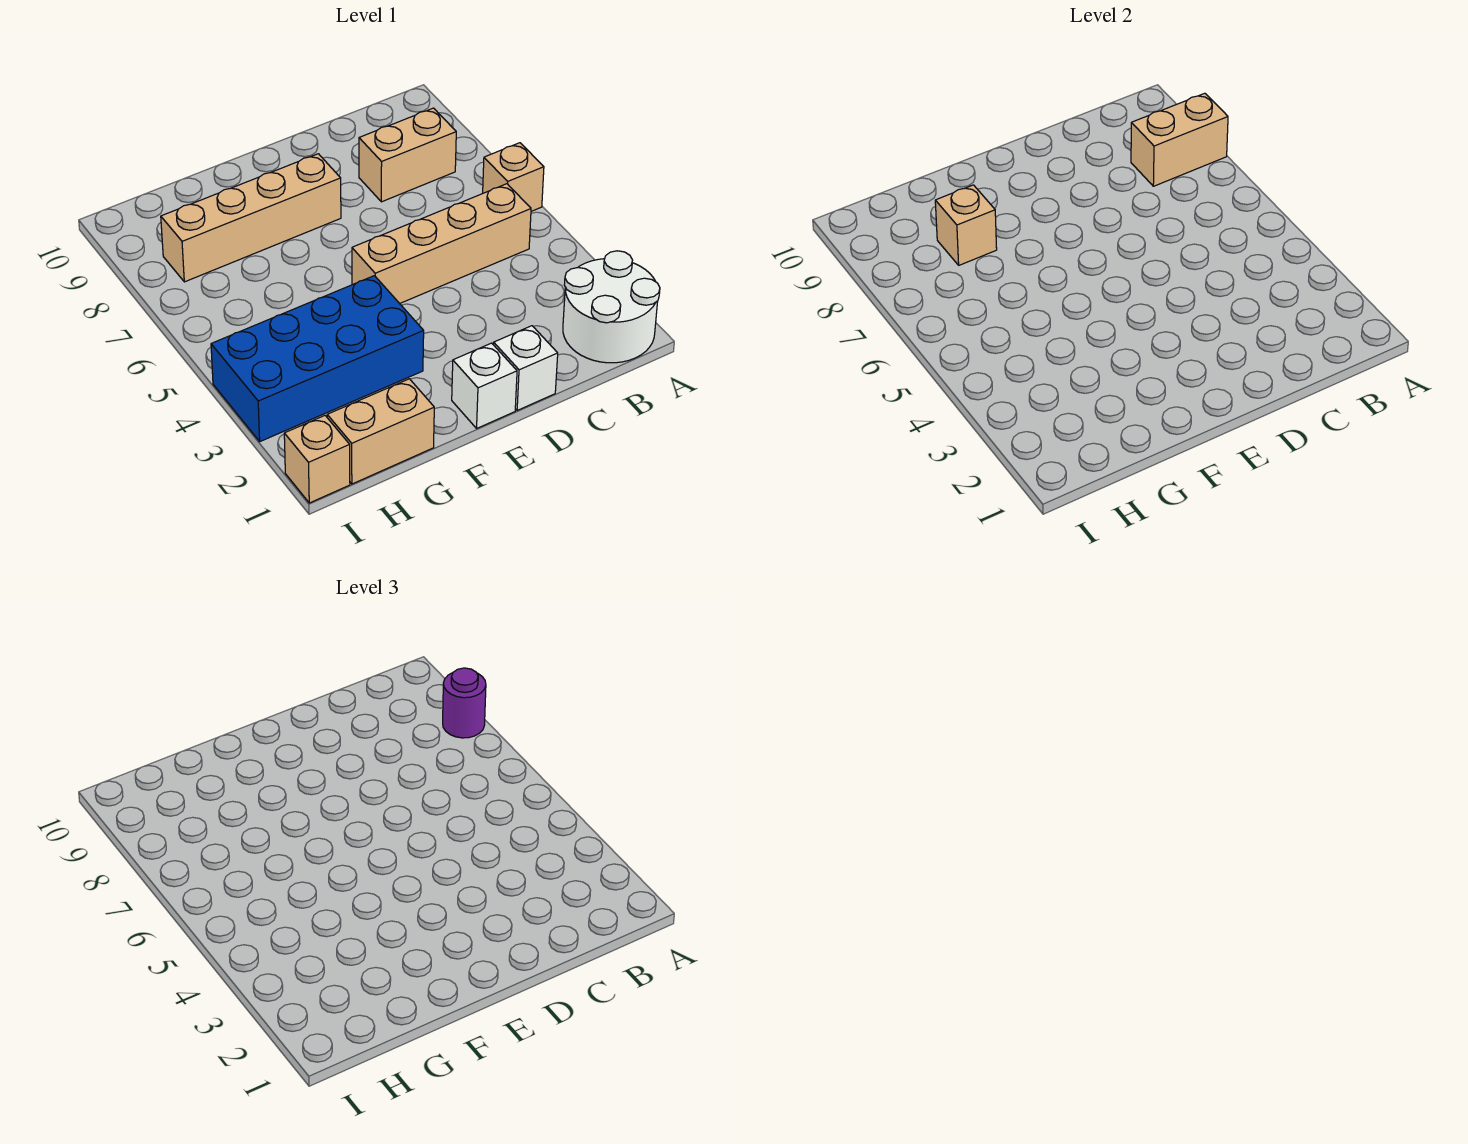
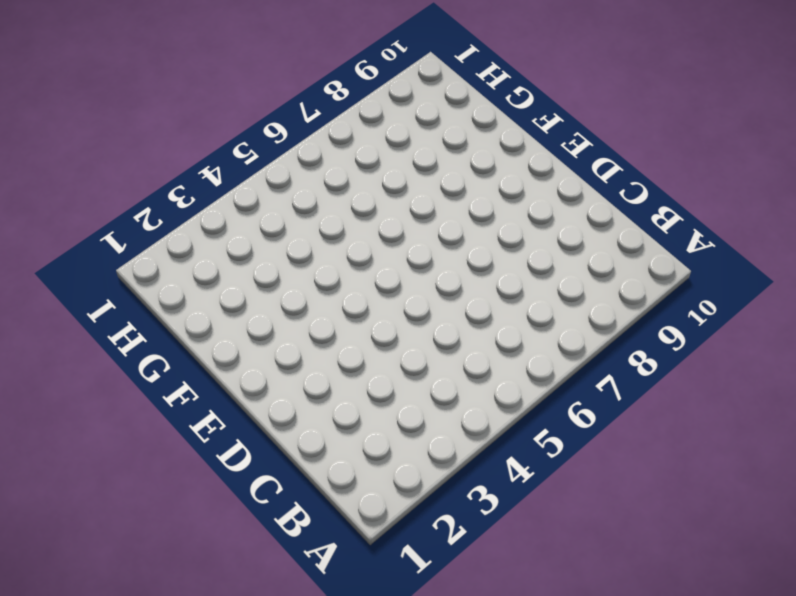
none -> white 2x2 round brick [563,251,660,363]
none -> tan 1x1 brick [483,143,544,211]
none -> tan 1x4 brick [352,184,531,303]

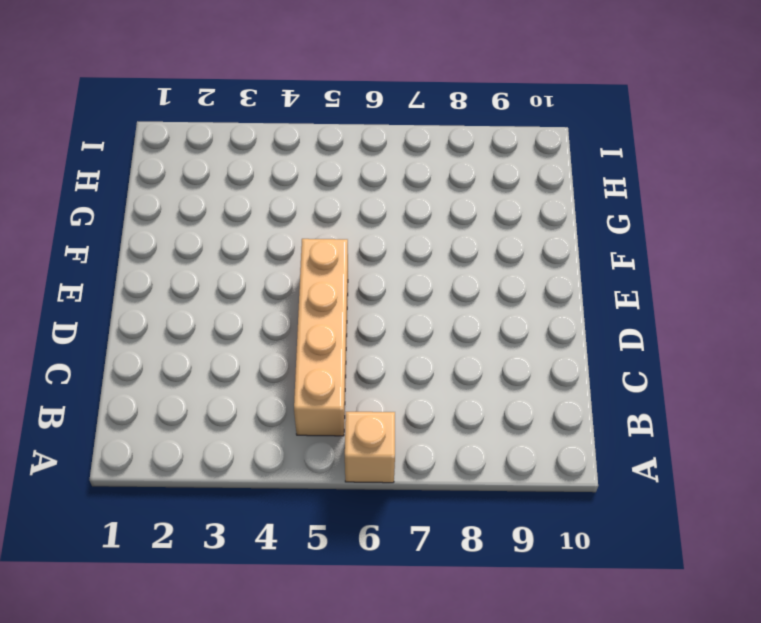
none -> white 2x2 round brick [563,251,660,363]
none -> tan 1x2 brick [359,108,456,202]
none -> white 1x1 brick [494,326,558,411]

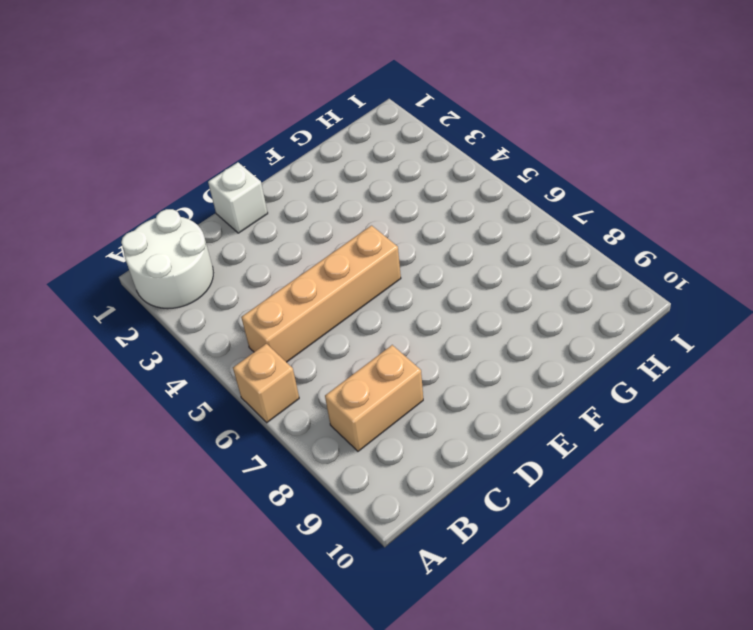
none -> white 1x1 brick [452,343,517,428]
none -> tan 1x4 brick [161,154,341,282]
none -> blue 2x4 brick [211,276,424,441]

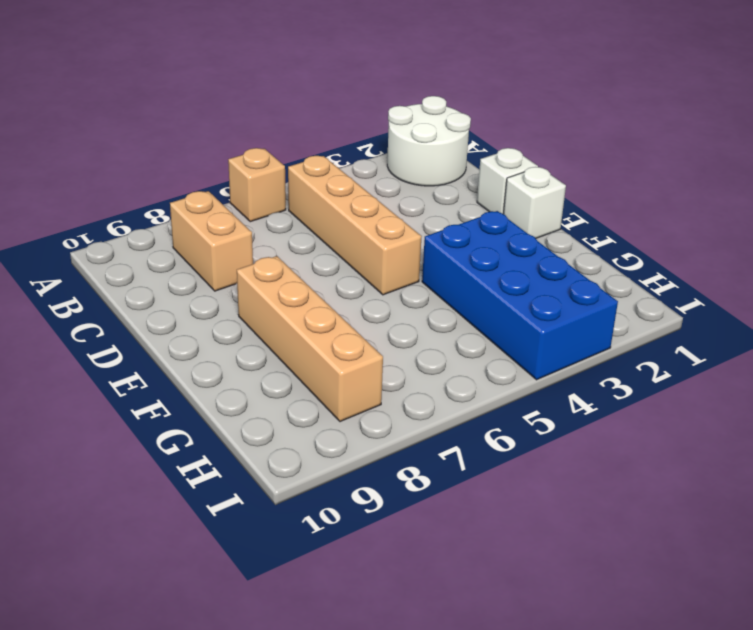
none -> tan 1x2 brick [327,379,434,484]
none -> tan 1x1 brick [284,416,350,503]
none -> tan 1x2 brick [1131,93,1228,186]

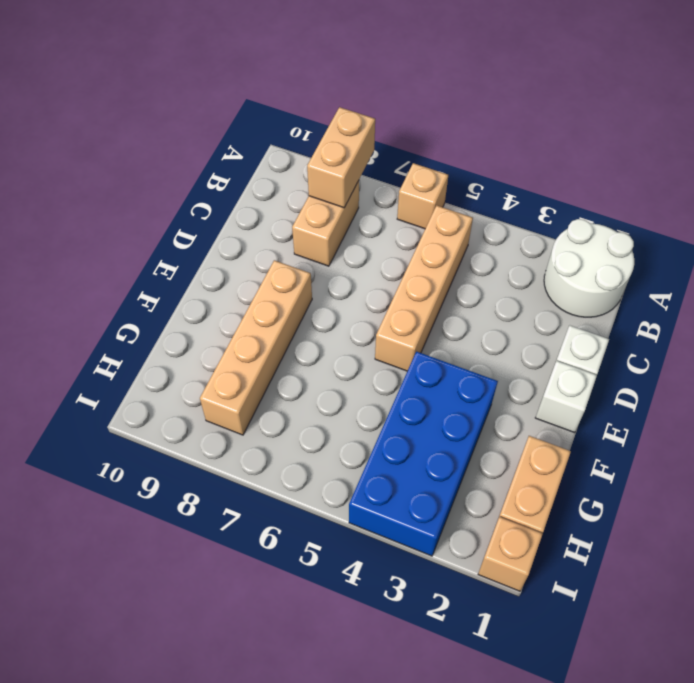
none -> tan 1x1 brick [935,185,997,265]
none -> purple 1x1 round brick [443,668,486,738]

